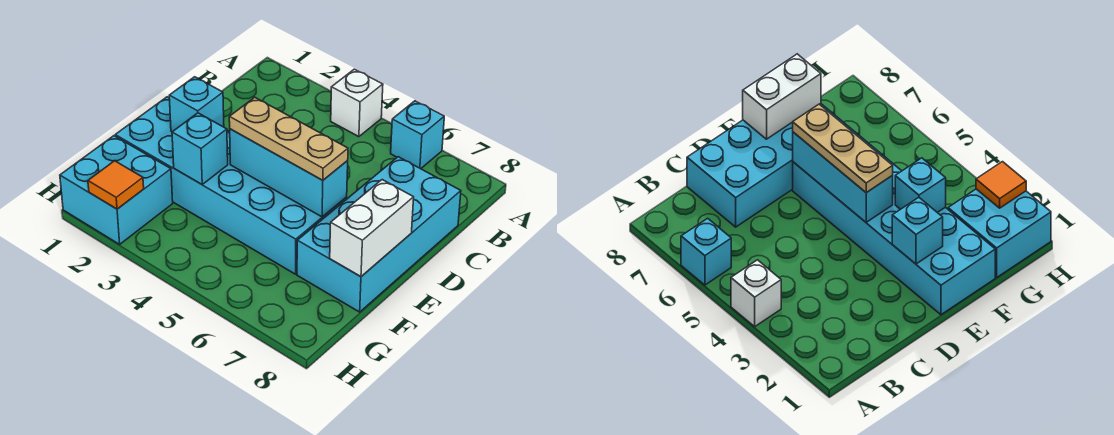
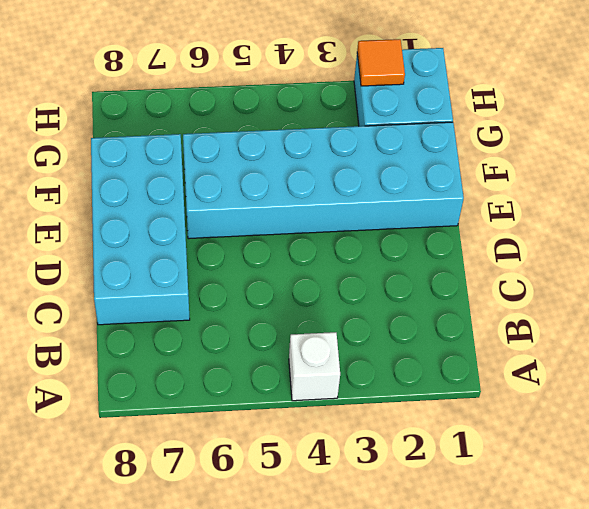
none -> cyan 1x1 brick [391,101,444,169]
none -> cyan 1x1 brick [169,77,224,132]

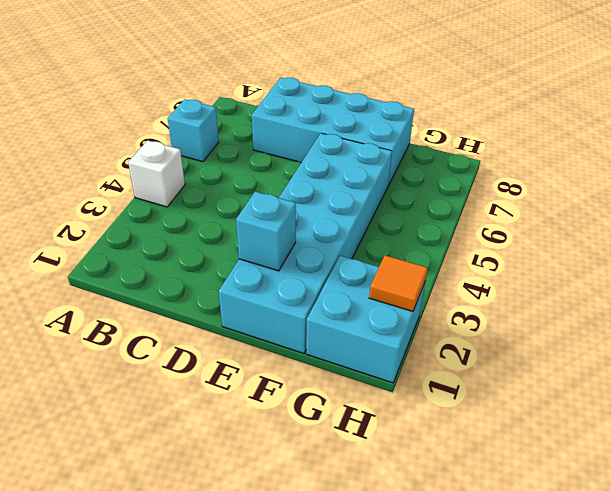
none -> cyan 1x3 brick [230,129,348,217]
none -> white 1x2 brick [330,180,414,277]

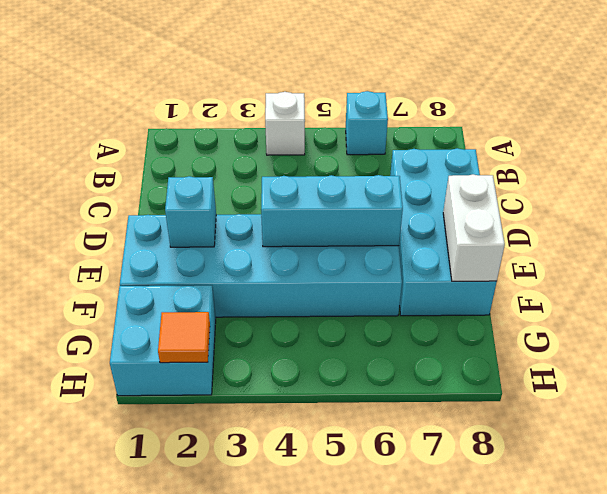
none -> cyan 1x1 brick [172,113,228,184]
none -> tan 1x3 plate [229,97,348,180]

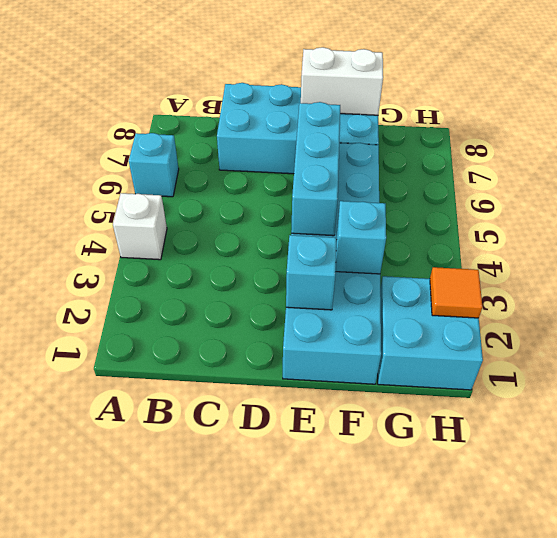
none -> tan 1x3 plate [229,97,348,180]

